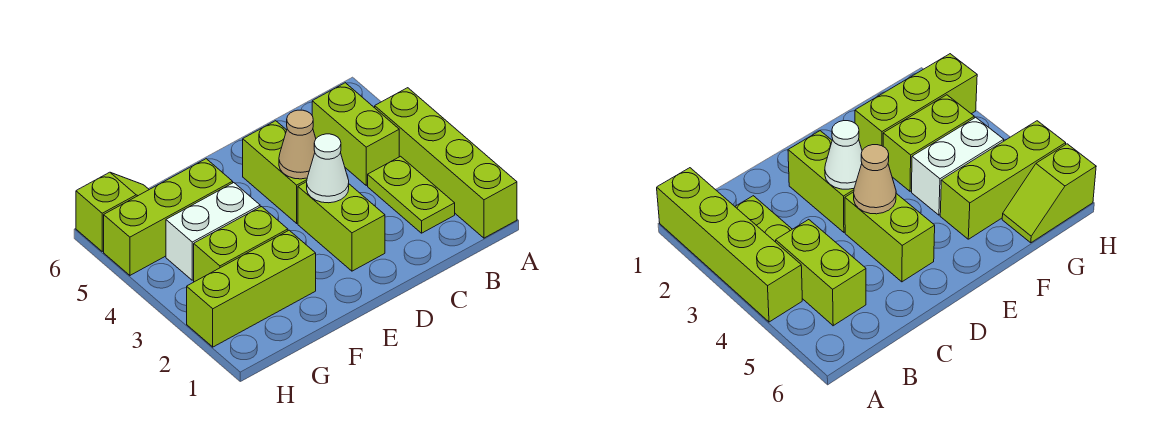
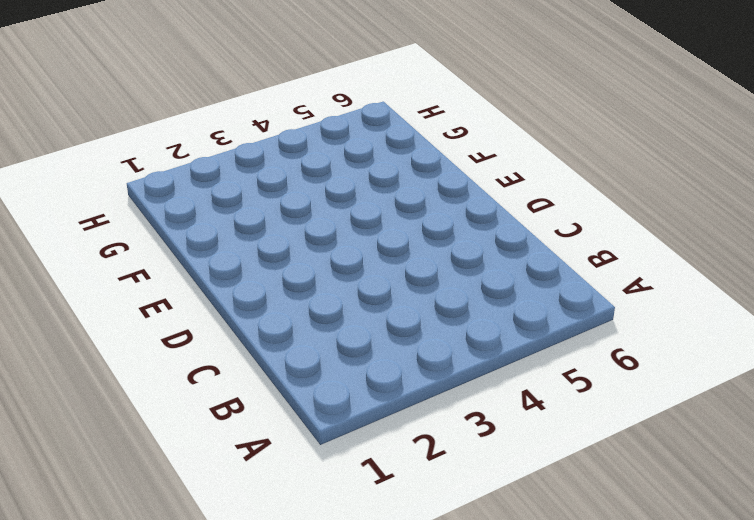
none -> lime 1x4 brick [375,88,517,238]
none -> lime 1x2 plate [368,156,455,233]
none -> lime 1x2 brick [312,83,399,185]

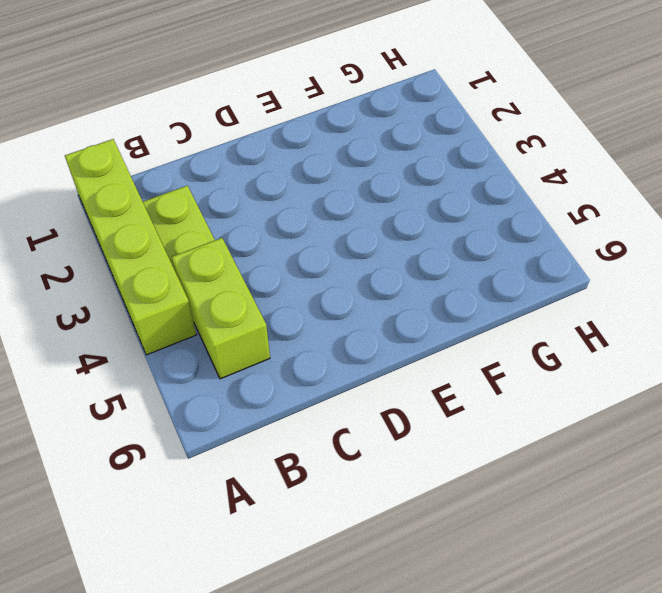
none -> lime 1x2 brick [298,182,385,271]
none -> lime 1x2 brick [243,121,307,223]
none -> lime 1x3 brick [187,230,316,347]

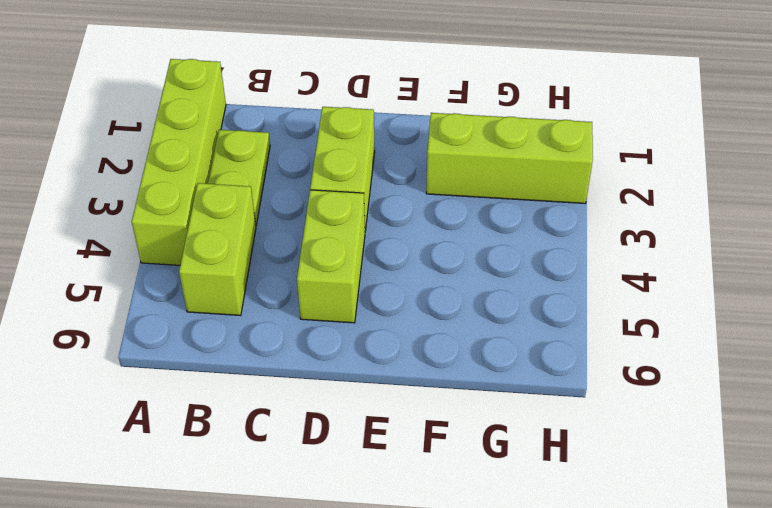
none -> lime 1x2 brick [194,207,288,282]
none -> white 1x2 brick [166,183,260,280]
none -> lime 1x3 brick [104,159,233,275]

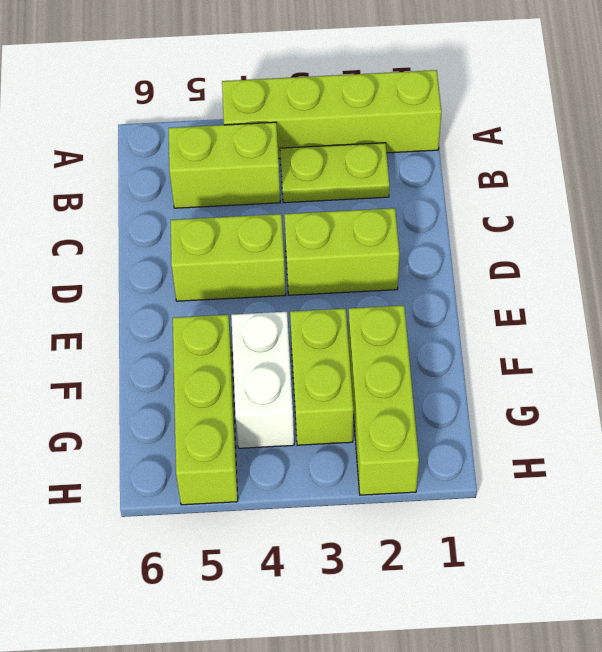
none -> lime 1x2 slope [76,172,149,251]
none -> white 1x1 cone [307,134,349,203]
none -> tan 1x1 cone [279,110,316,179]

